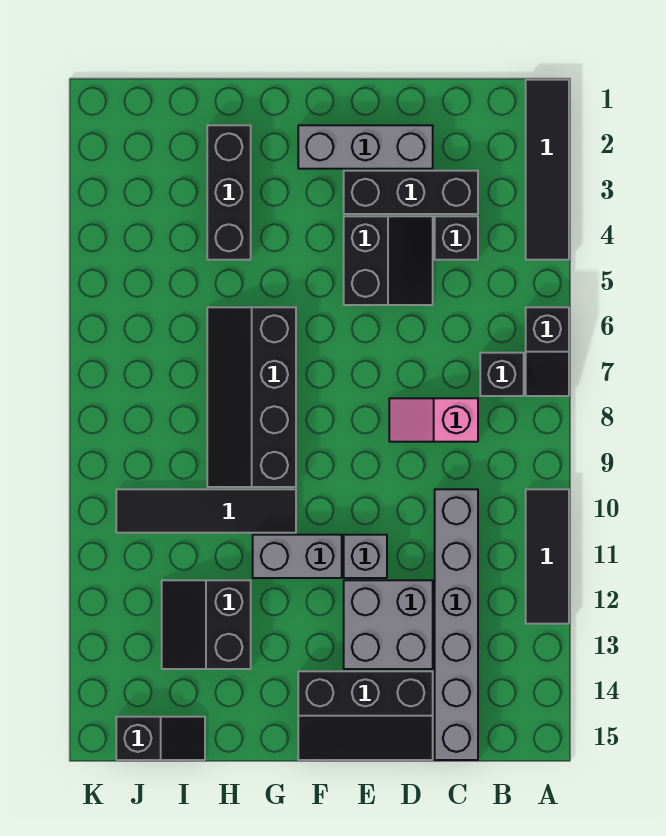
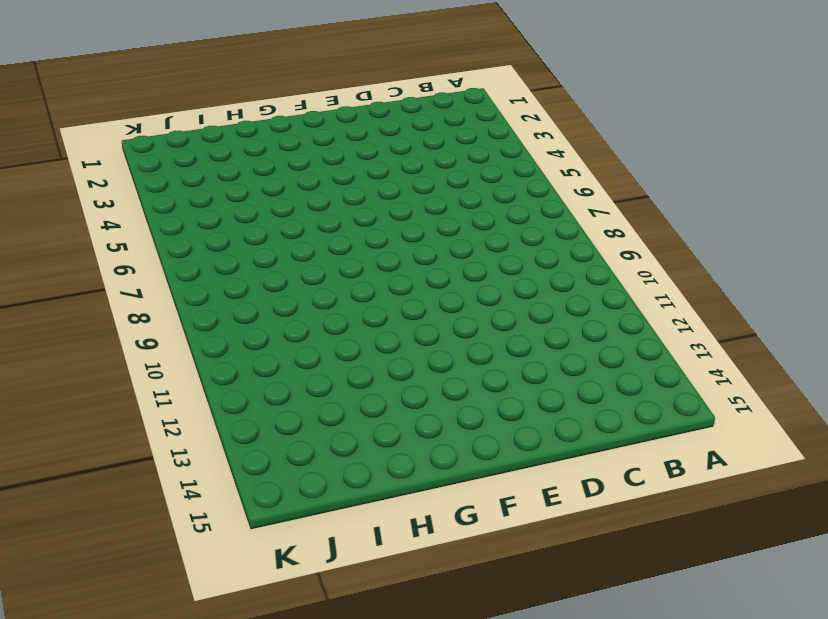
none -> black 1x4 tile [526,80,569,260]
none -> black 1x2 slope [526,307,569,396]
none -> black 1x3 tile [526,489,569,624]

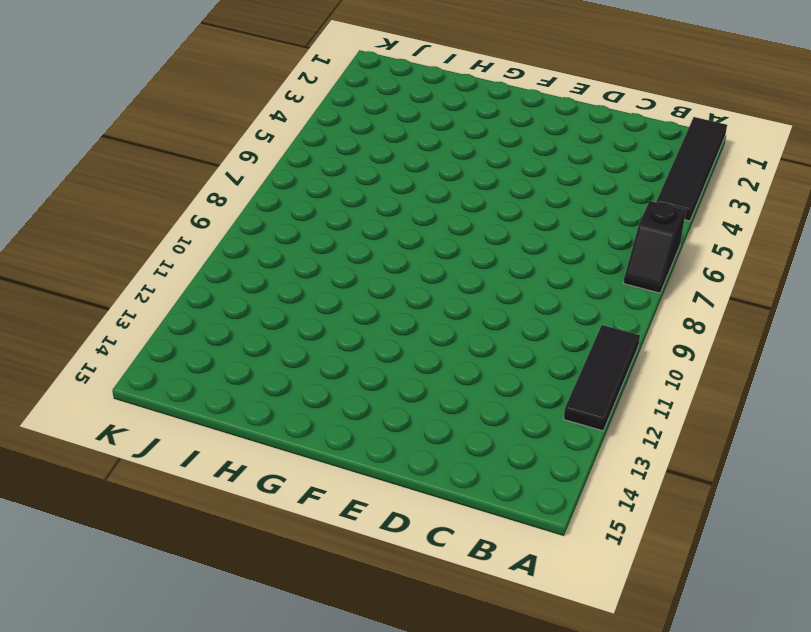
none -> black 1x1 brick [480,353,524,396]
none -> black 1x3 brick [344,171,478,214]
none -> black 1x1 brick [435,216,478,260]

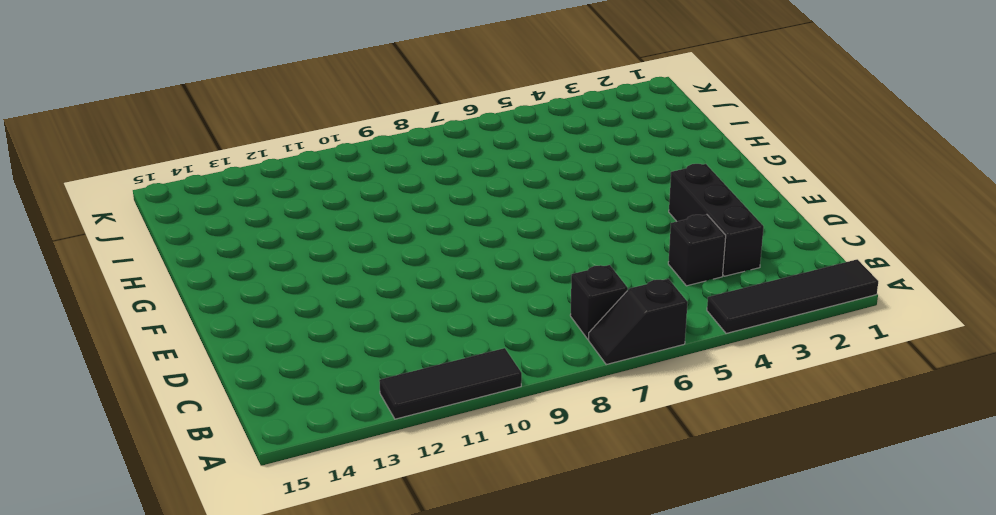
none -> pink 1x2 slope [389,398,478,442]
none -> grey 1x6 brick [435,489,478,760]
none -> grey 1x3 brick [298,125,433,169]

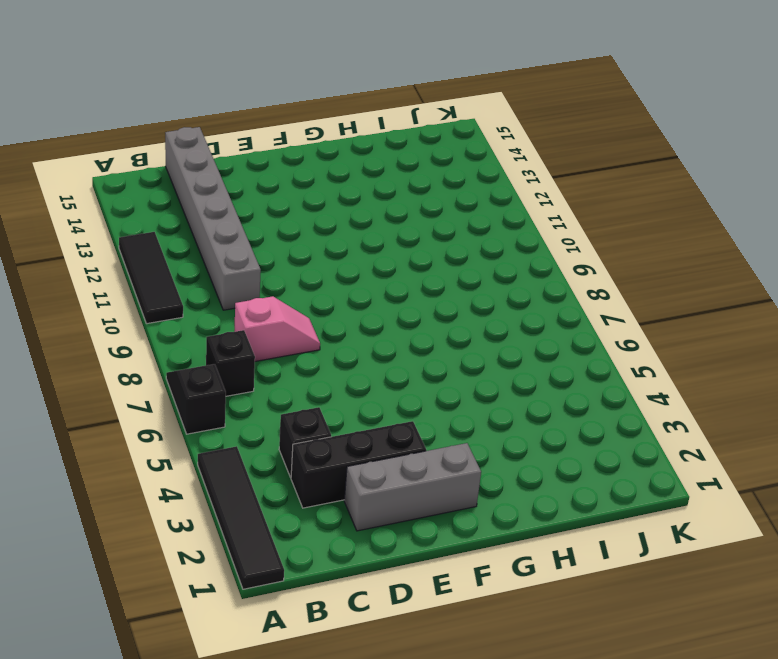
none -> black 2x2 slope [344,216,433,305]
none -> grey 2x2 brick [344,580,433,669]
none -> black 2x3 slope [298,671,433,760]

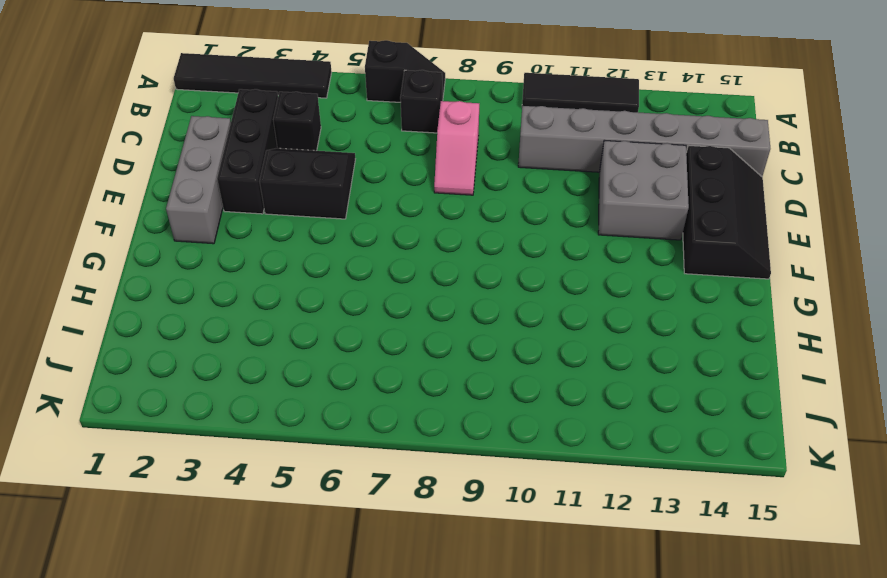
none -> grey 1x1 brick [344,535,387,578]
none -> grey 1x2 brick [253,535,342,578]
none -> black 2x4 slope [207,307,296,487]

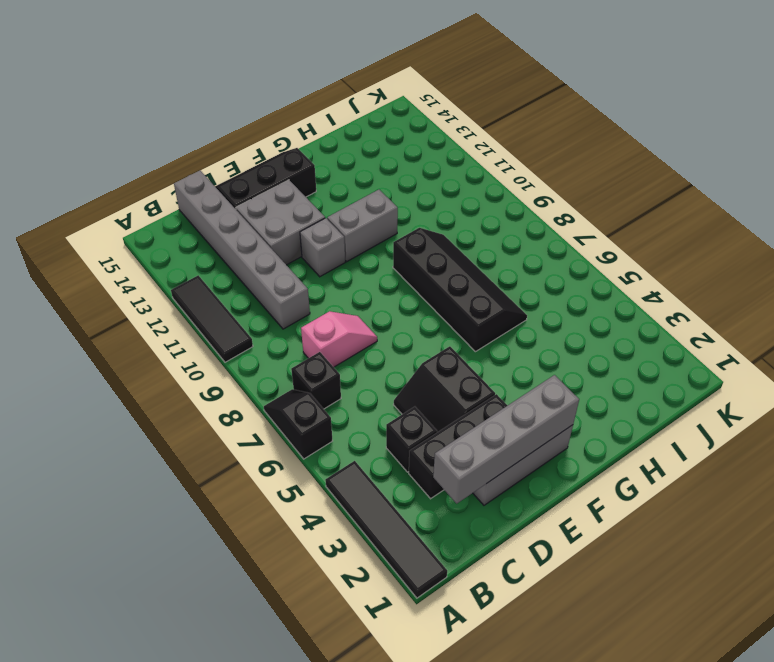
grey 1x4 brick [433,375,579,503] -> none
none -> black 1x4 tile [116,489,296,533]
none -> black 1x3 brick [207,125,251,260]
none -> black 2x2 slope [162,580,251,669]

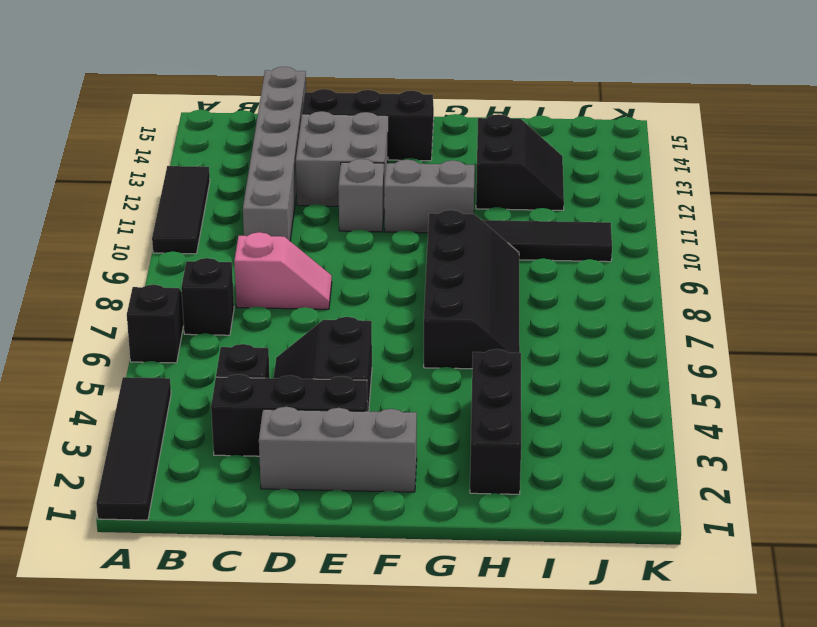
none -> black 1x2 slope [116,717,205,760]

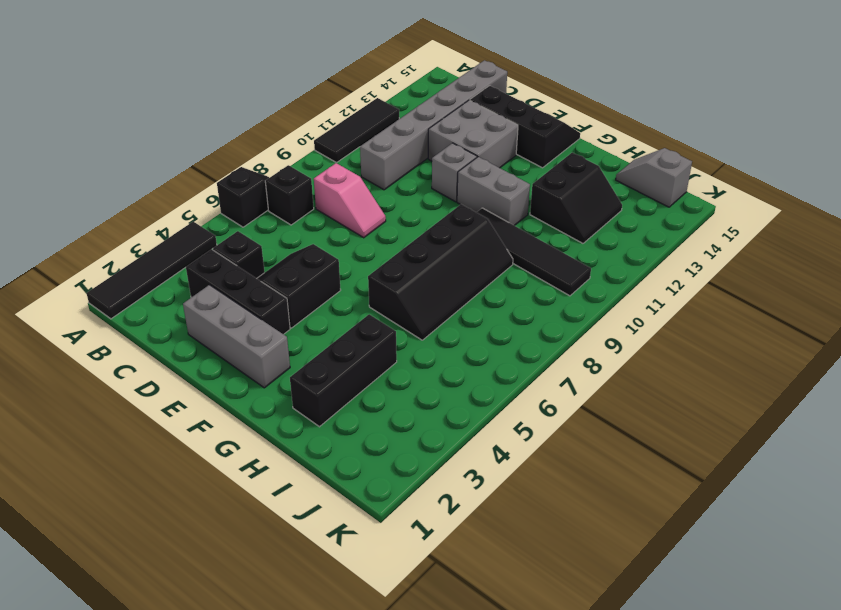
grey 1x2 slope [616,148,692,207] -> black 1x2 slope [116,717,205,760]

